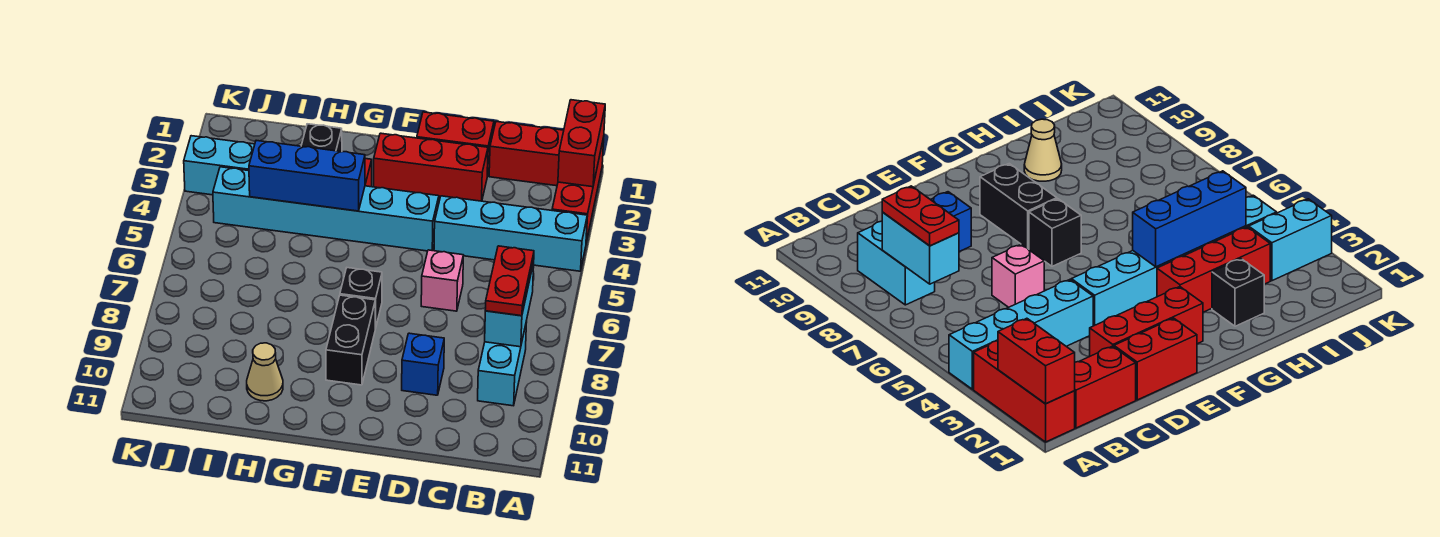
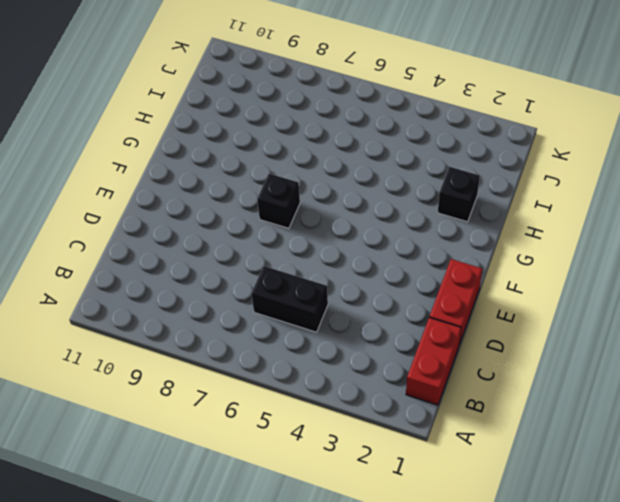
black 1x2 brick [251,266,328,332] -> black 1x2 brick moved to [326,295,375,385]
none -> red 1x3 brick [552,138,604,242]
none -> cyan 1x4 brick [434,196,587,271]
none -> cyan 1x2 brick [478,321,527,406]

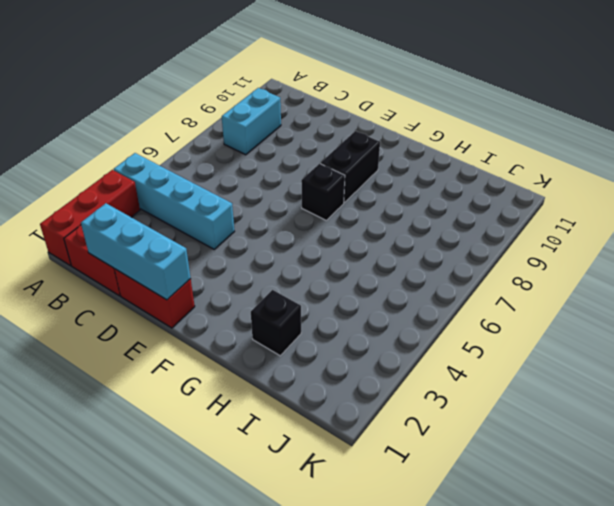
cyan 1x3 brick [81,203,191,300] -> none
none -> red 1x3 brick [374,133,488,201]
none -> pink 1x1 brick [421,250,463,311]
none -> blue 1x1 brick [402,333,444,395]

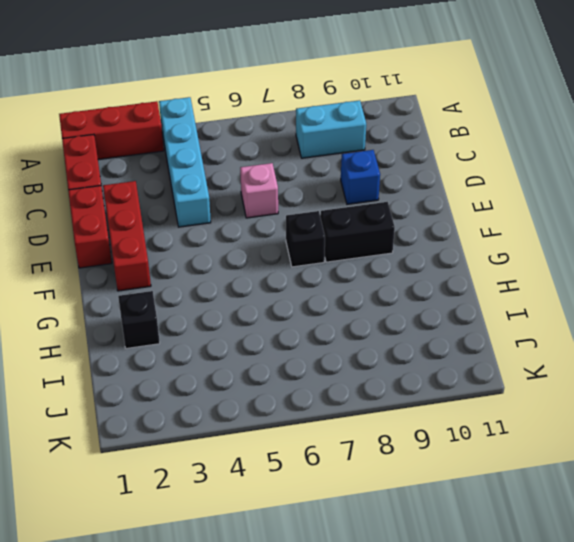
none -> cyan 1x6 brick [213,167,439,251]
none -> red 1x3 brick [1157,227,1270,312]
none -> tan 1x1 cone [247,343,283,401]

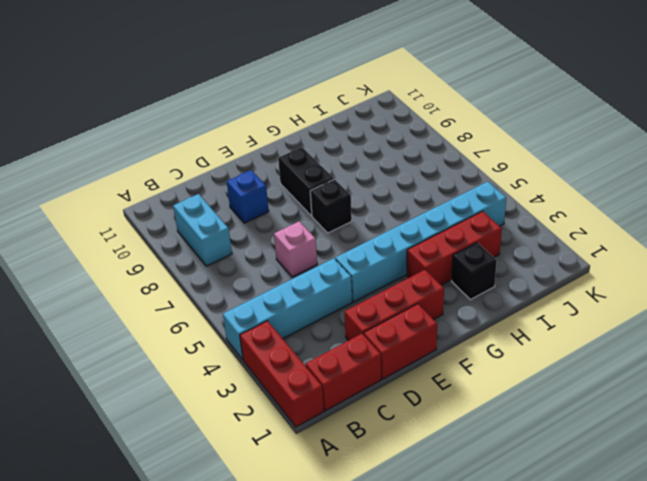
none -> tan 1x1 cone [247,343,283,401]
none -> cyan 1x2 brick [184,136,255,195]
none -> red 1x2 brick [558,100,605,187]

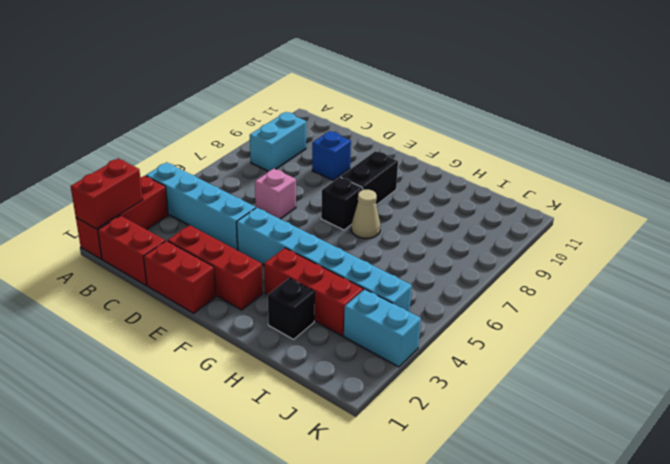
tan 1x1 cone [351,190,381,239] -> tan 1x1 cone moved to [247,343,283,401]
none -> cyan 1x2 brick [485,263,534,347]
none -> blue 1x3 brick [249,140,365,211]
none -> red 1x2 plate [485,246,534,316]

